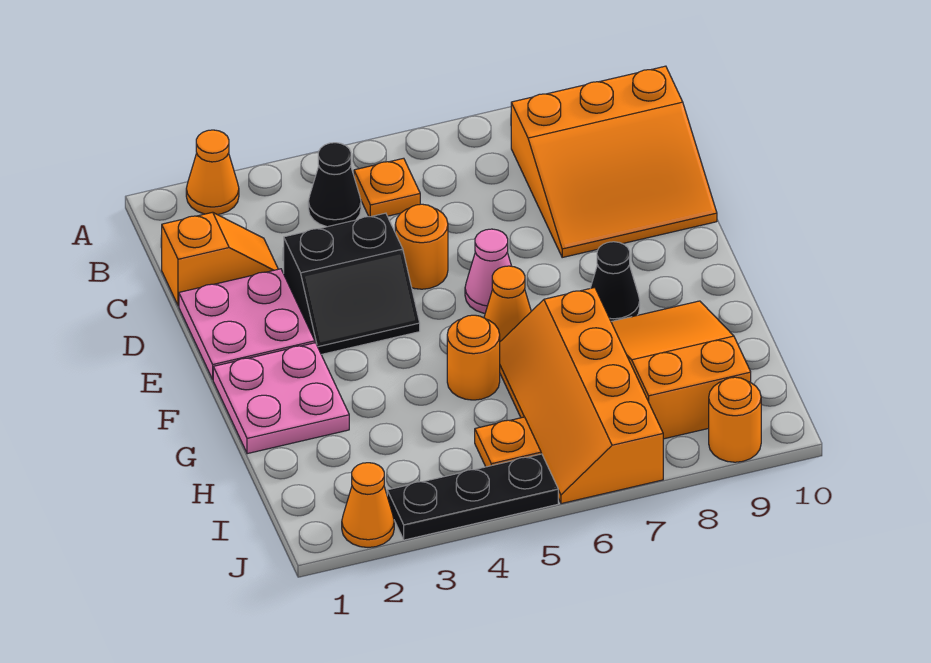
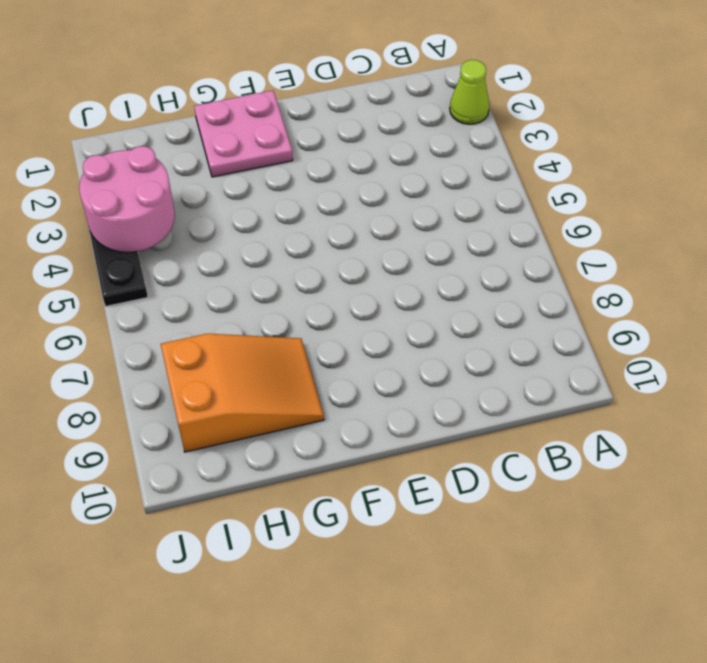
lime 1x1 cone [450,60,489,124] -> orange 1x1 cone [186,130,239,214]
pink 2x2 round brick [79,146,175,252] -> none
none -> black 1x1 cone [308,143,361,227]
none -> orange 1x1 plate [354,158,420,217]
none -> orange 3x3 slope [511,66,717,257]

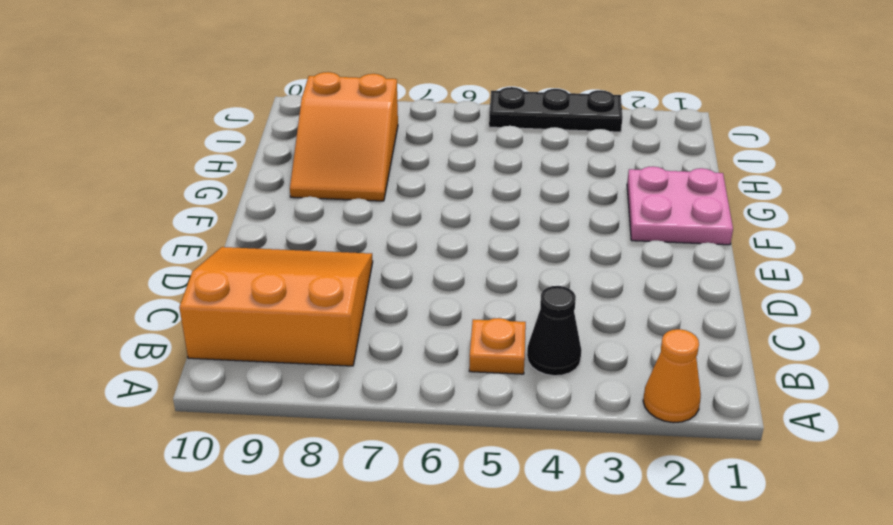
none -> orange 1x2 slope [162,212,278,306]
none -> pink 2x2 plate [179,269,315,379]
none -> black 2x2 slope [283,213,420,355]

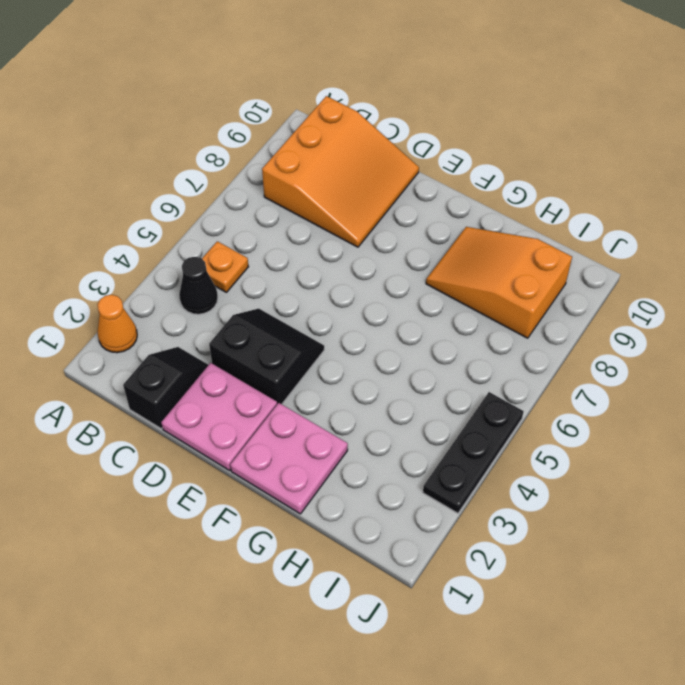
black 1x2 slope [123,347,208,429] -> orange 1x2 slope [162,212,278,306]
black 2x2 slope [209,309,324,404] -> black 2x2 slope turned to [283,213,420,355]
none -> orange 1x1 round brick [395,204,448,289]
none -> pink 1x1 cone [465,229,511,313]
none -> orange 1x1 cone [484,266,531,341]

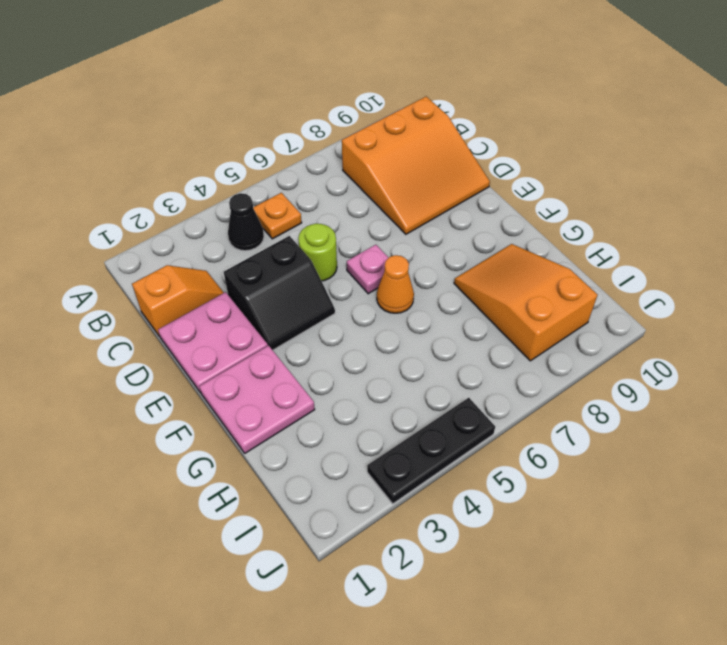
lime 1x1 round brick [298,224,337,281] -> orange 1x1 round brick [395,204,448,289]
pink 1x1 plate [347,245,388,294] -> pink 1x1 cone [465,229,511,313]
none -> orange 1x1 cone [186,130,239,214]
none -> black 1x1 cone [591,242,640,321]
none -> orange 1x1 round brick [447,315,500,400]

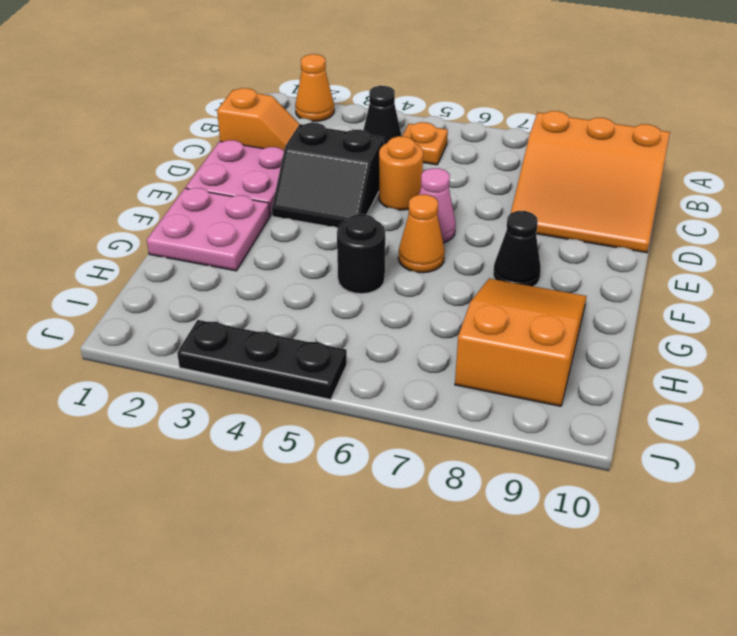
black 1x1 round brick [337,214,385,294] -> orange 1x1 round brick [447,315,500,400]
none -> orange 2x4 slope [500,288,663,504]
none -> orange 1x1 plate [475,417,541,467]
none -> orange 1x1 cone [342,463,394,547]

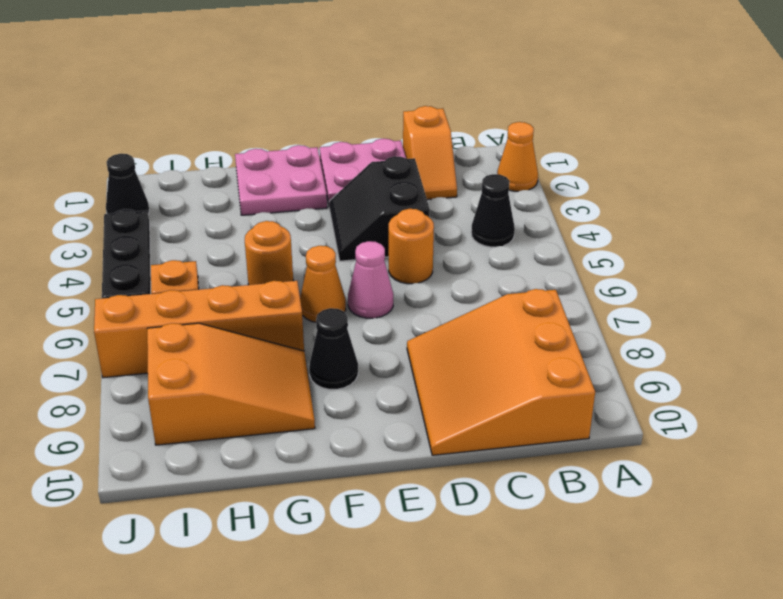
black 1x1 cone [106,154,149,215] -> orange 1x1 cone [342,463,394,547]
none -> orange 1x1 plate [354,158,420,217]
none -> orange 1x1 round brick [709,377,761,462]

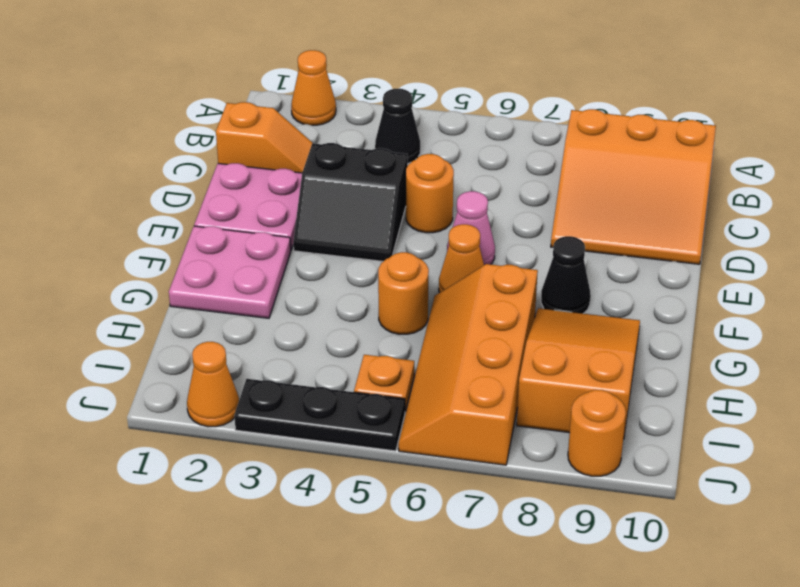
none -> orange 1x1 plate [354,158,420,217]

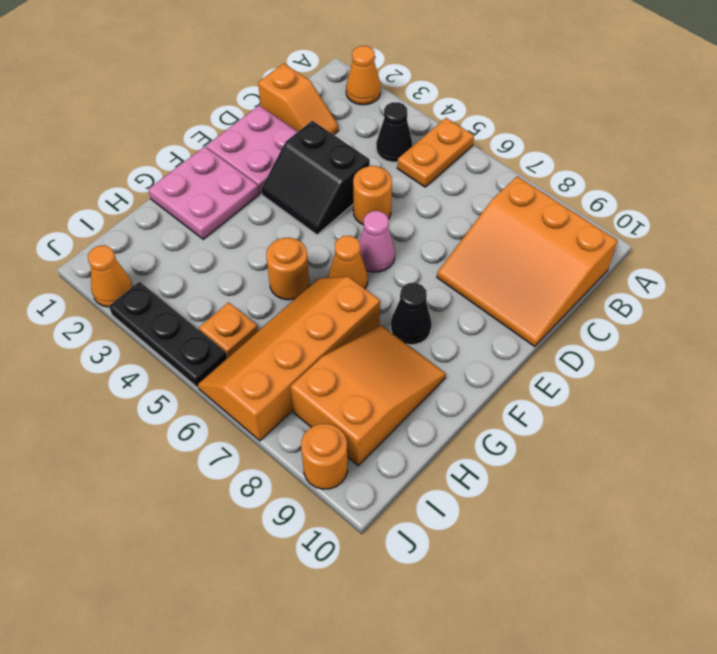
orange 1x2 plate [397,118,474,187] -> orange 1x1 plate [354,158,420,217]

